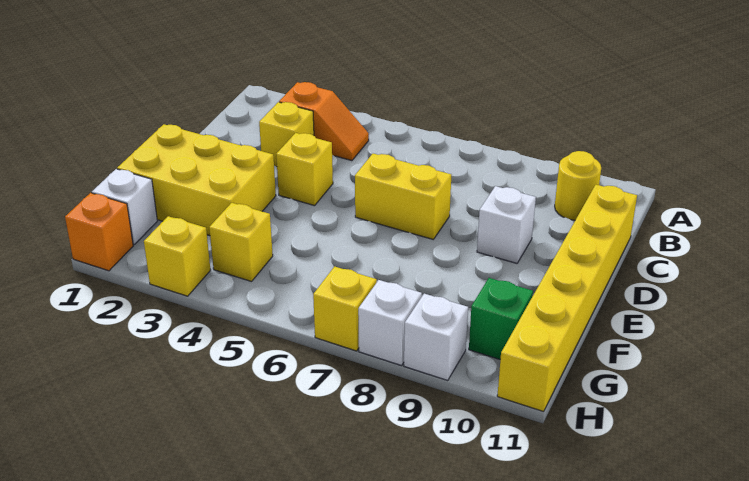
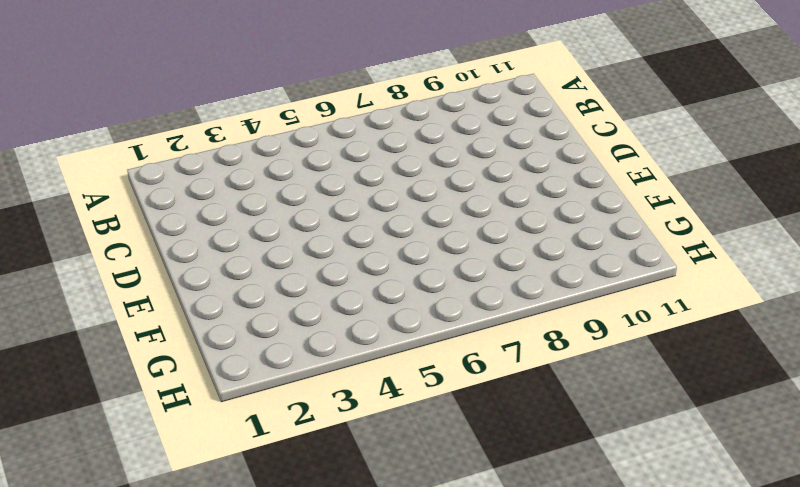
none -> orange 1x2 slope [279,82,369,161]
none -> yellow 1x1 round brick [555,151,601,220]
none -> yellow 1x1 brick [259,102,314,167]

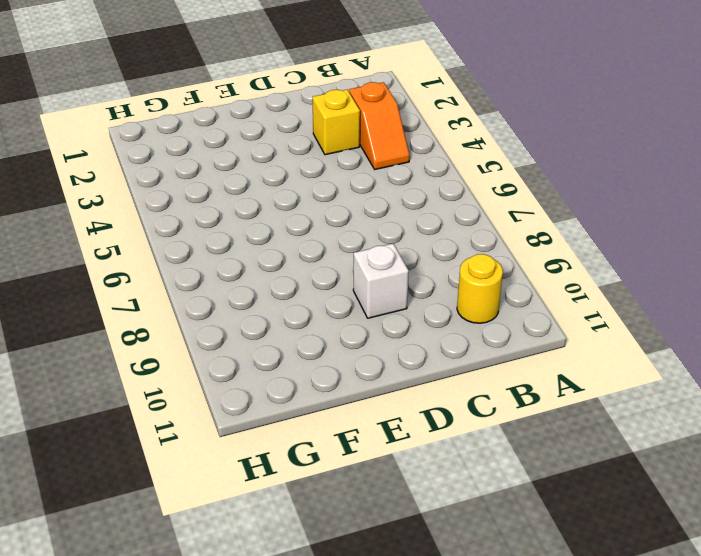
none -> yellow 1x6 brick [497,185,637,412]
none -> yellow 1x1 brick [276,133,333,206]
none -> yellow 1x2 brick [355,154,451,239]

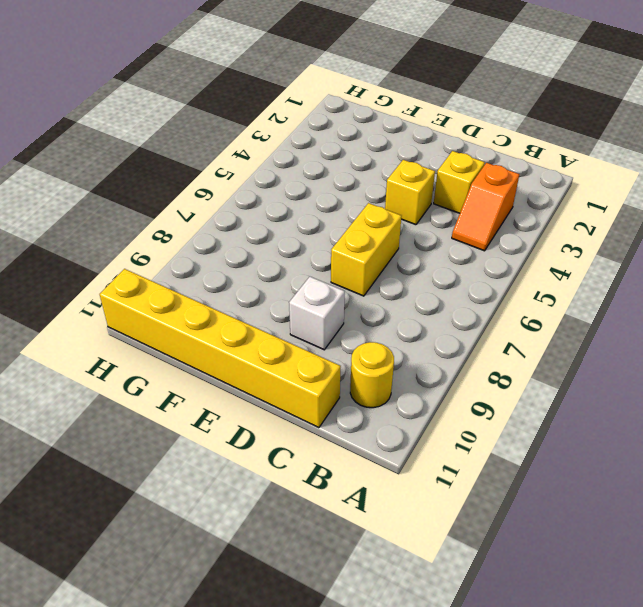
none -> yellow 2x3 brick [117,124,276,236]
none -> white 1x1 brick [92,169,157,245]
none -> yellow 1x1 brick [209,203,273,281]

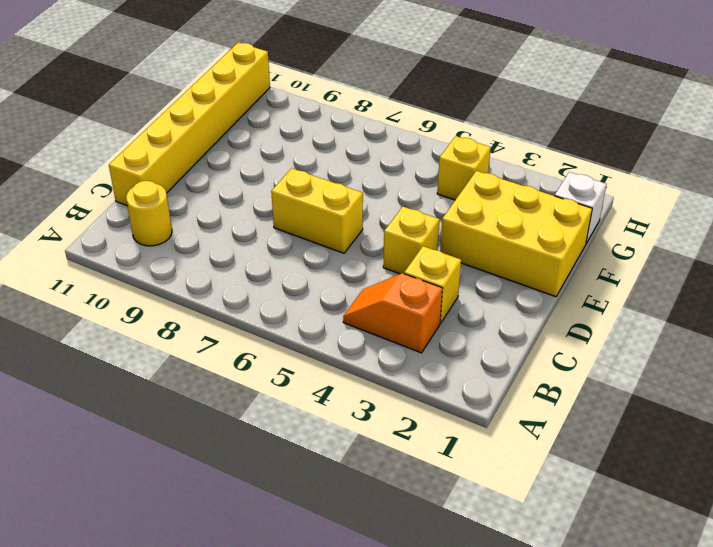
none -> white 1x1 brick [477,186,536,263]
none -> green 1x1 brick [469,278,533,359]
none -> orange 1x1 brick [65,193,133,271]

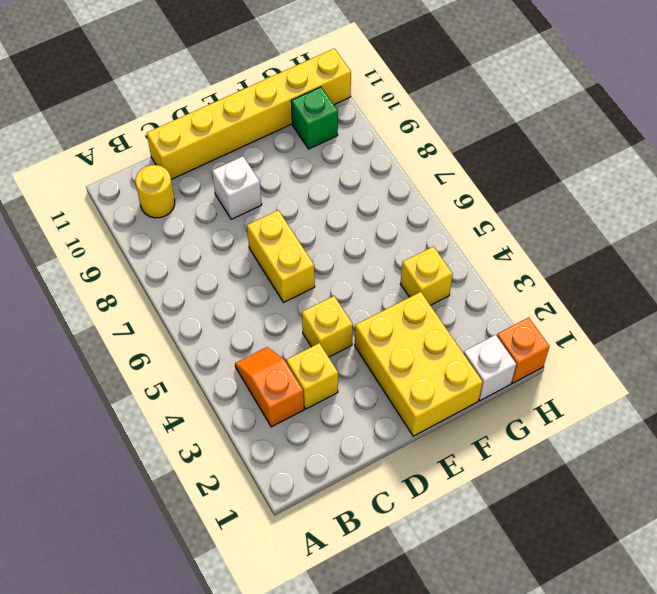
none -> yellow 1x1 brick [144,216,210,296]
none -> yellow 1x1 brick [313,267,377,351]
none -> white 1x1 brick [358,280,422,366]

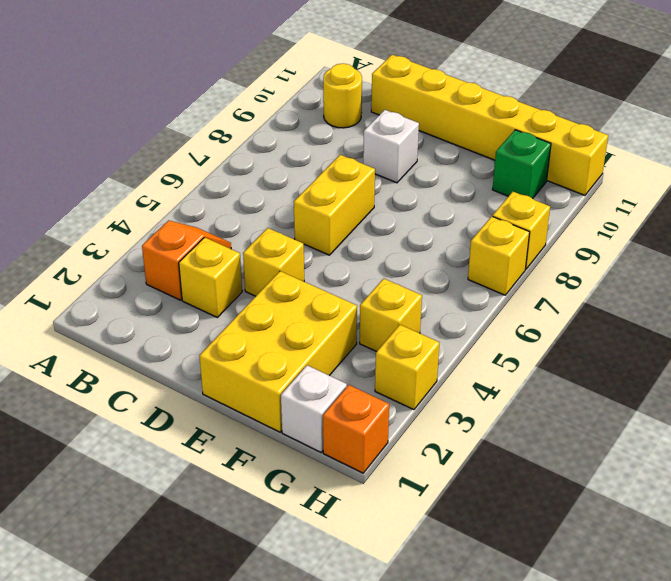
yellow 1x1 brick [493,192,550,269] -> white 1x1 brick [358,280,422,366]
none -> white 1x1 brick [404,294,468,380]

